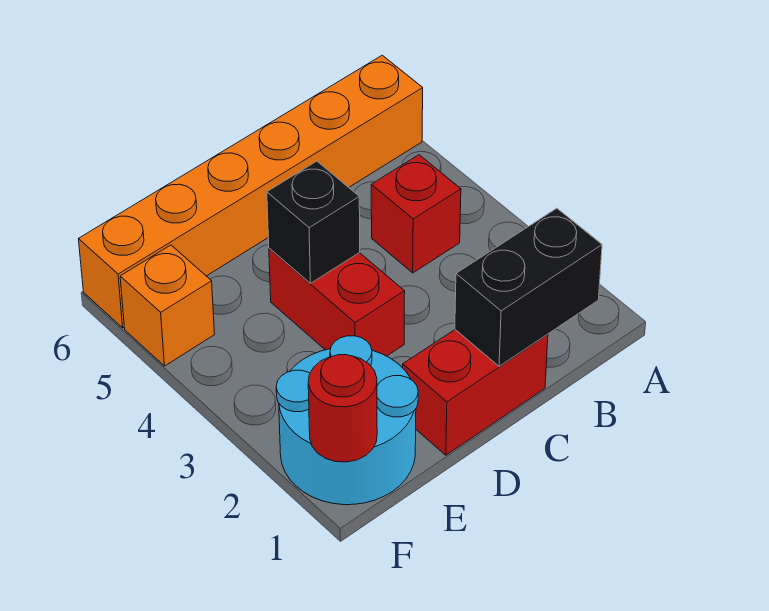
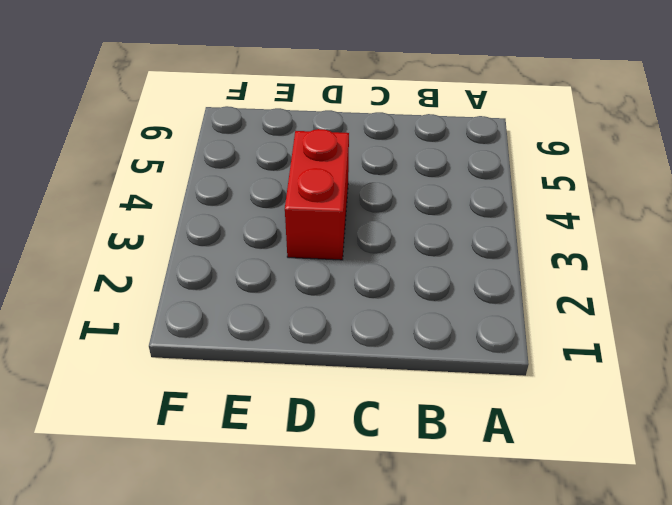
none -> orange 1x6 brick [79,55,423,328]
none -> red 1x1 brick [371,155,461,273]

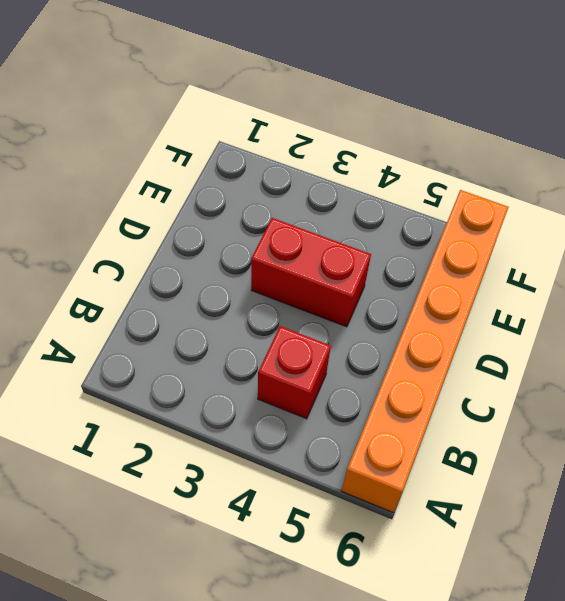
none -> red 1x2 brick [403,330,548,455]
none -> cyan 2x2 round brick [276,336,418,505]

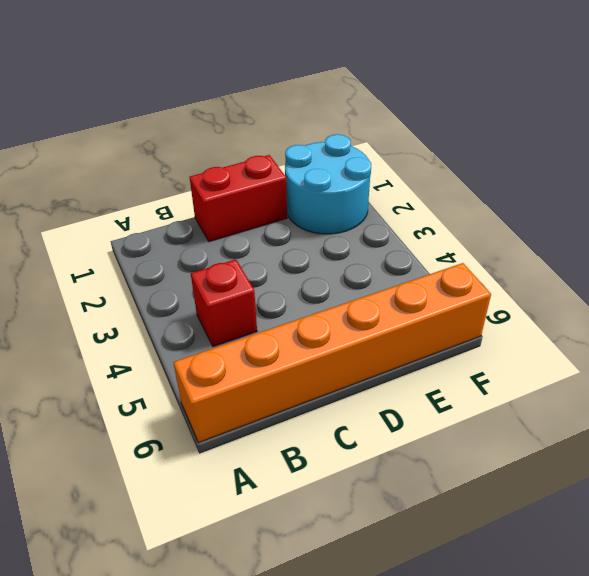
none -> red 1x2 brick [269,248,405,356]
none -> orange 1x1 brick [120,245,215,366]

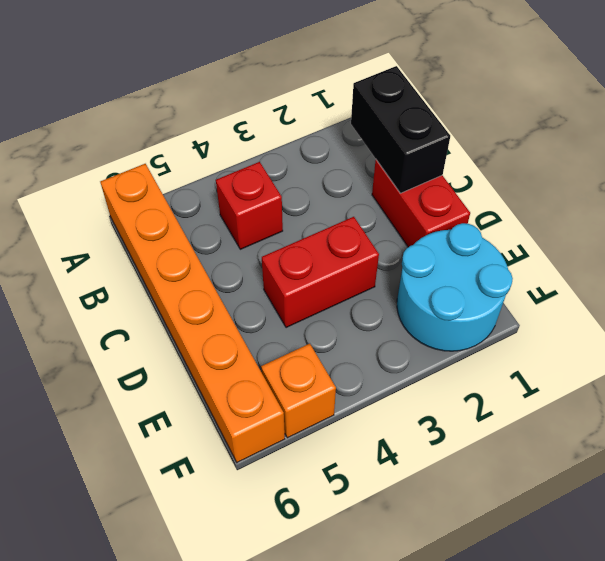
none -> black 1x1 brick [267,161,360,283]
none -> red 1x1 round brick [308,355,377,462]

